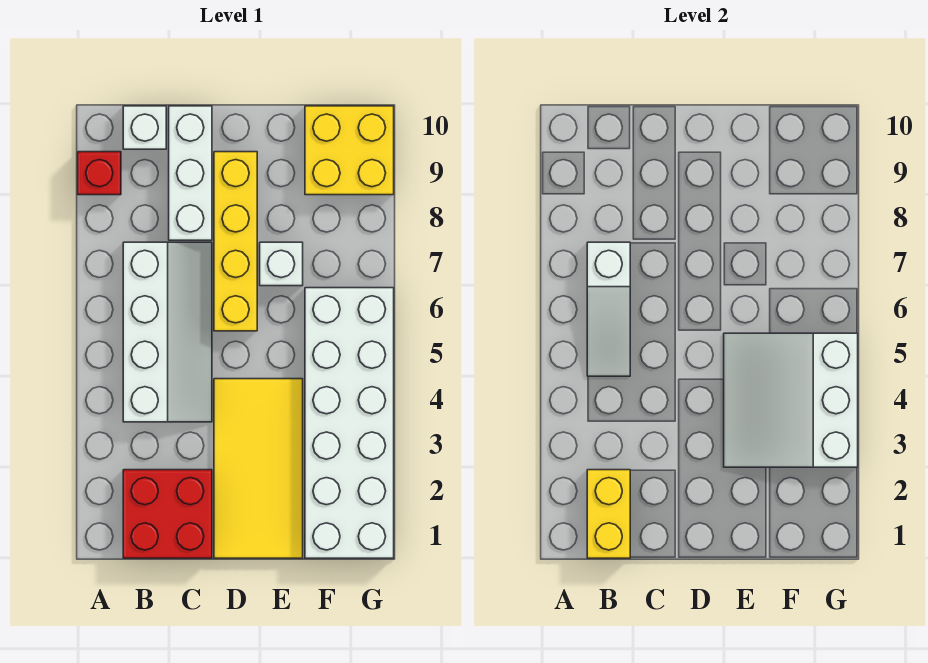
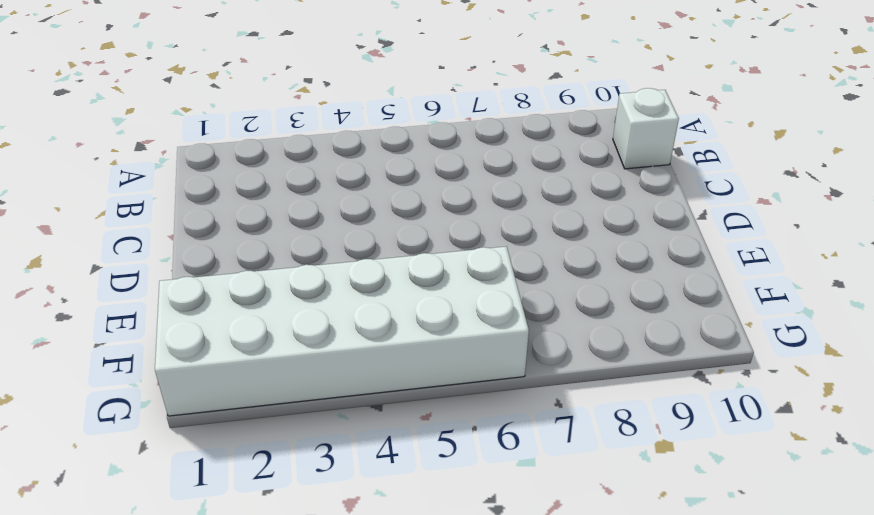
none -> red 1x1 brick [78,152,121,195]
none -> red 2x2 brick [123,470,212,558]
none -> white 2x4 slope [123,242,212,422]

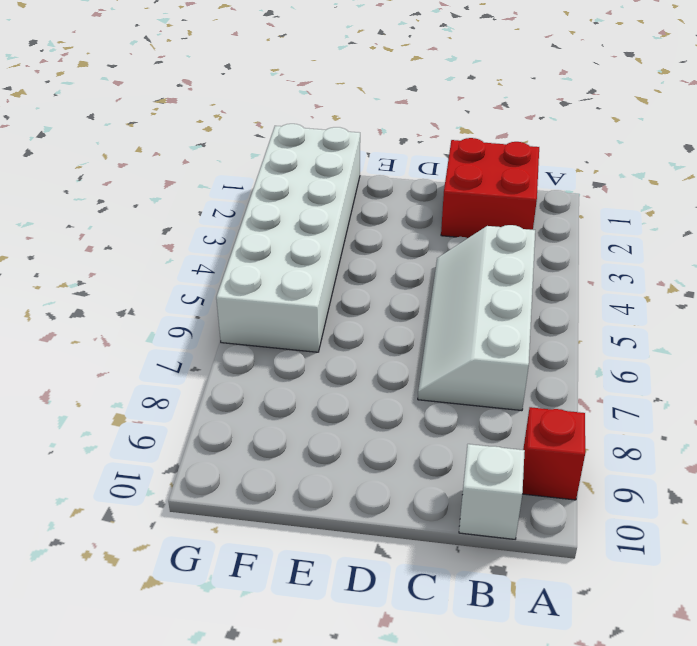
none -> white 1x3 brick [169,106,212,240]
none -> yellow 2x4 tile [214,379,303,558]
none -> yellow 1x4 brick [214,152,257,331]

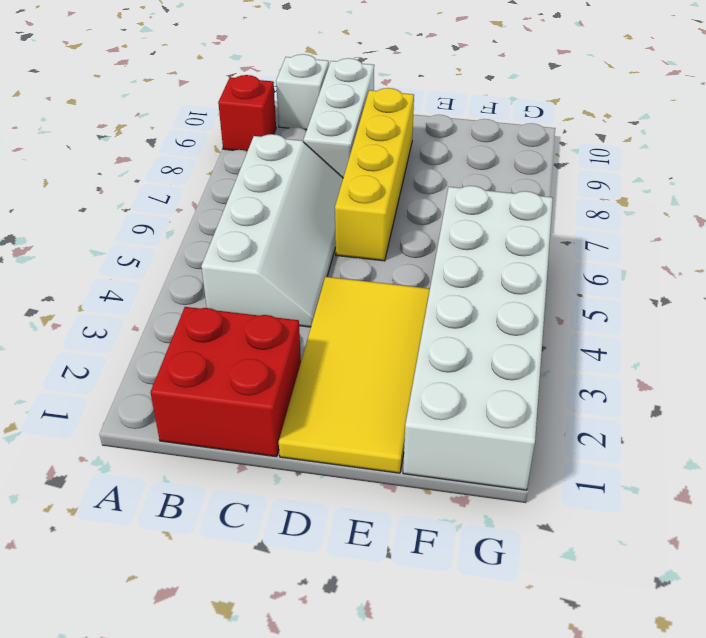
none -> white 1x1 brick [260,242,303,286]
none -> yellow 2x2 brick [305,106,394,195]
none -> yellow 1x2 brick [587,470,630,558]

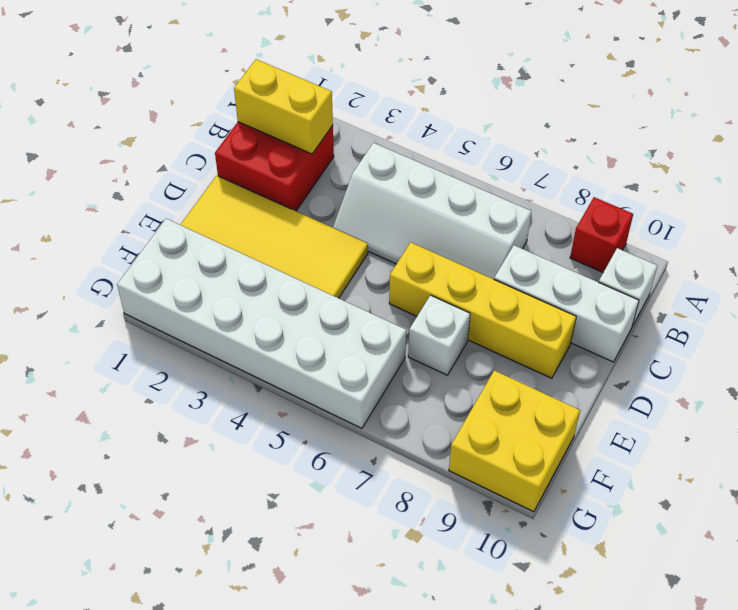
none -> white 1x3 slope [587,242,630,376]
none -> white 3x3 slope [724,333,858,467]

